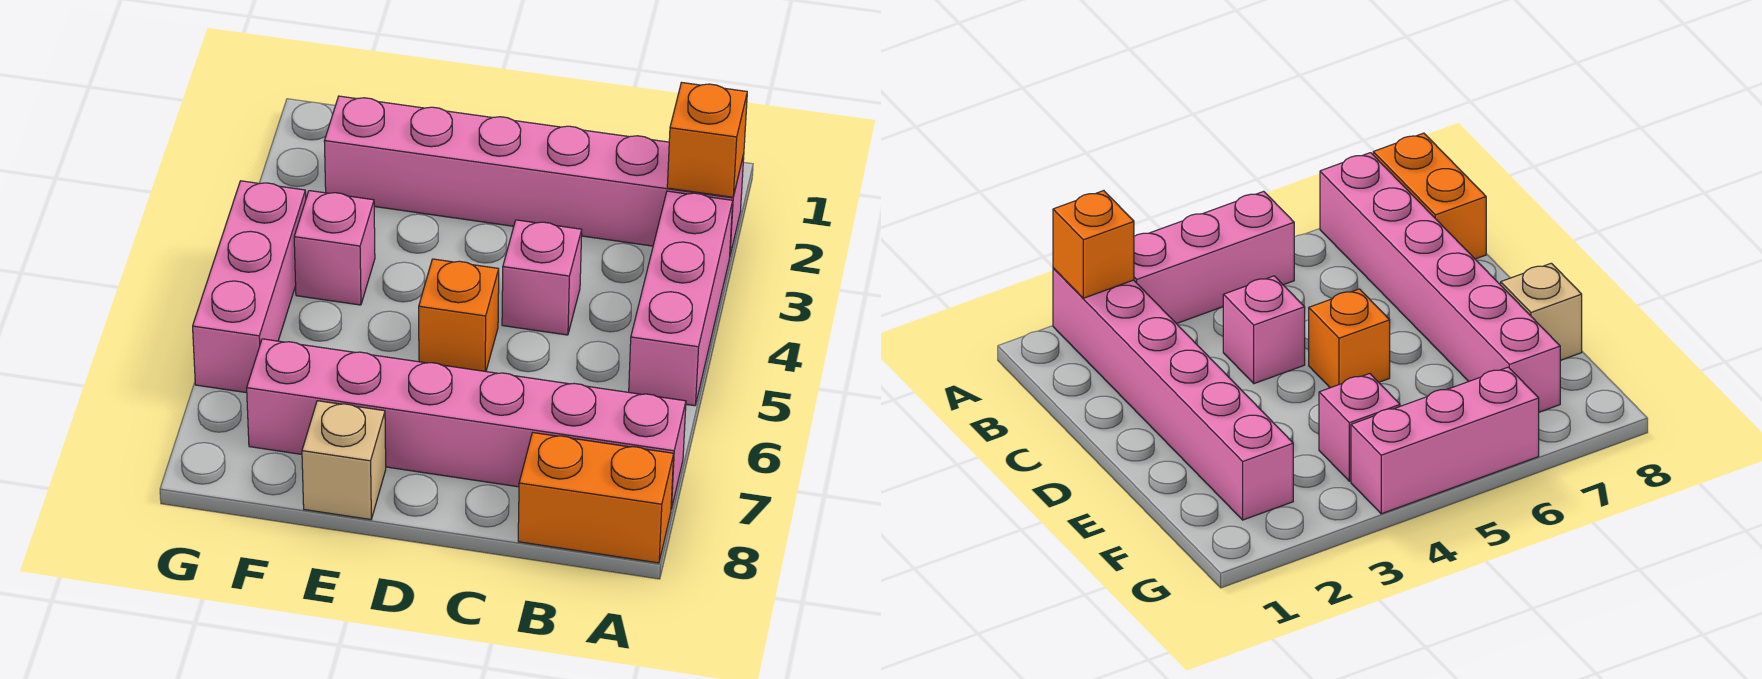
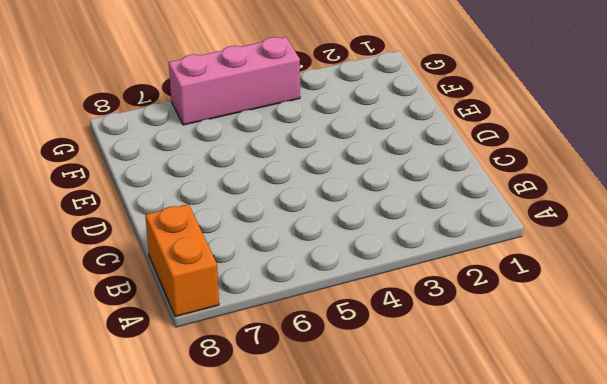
none -> pink 1x6 brick [324,96,744,255]
none -> pink 1x3 brick [629,191,733,406]

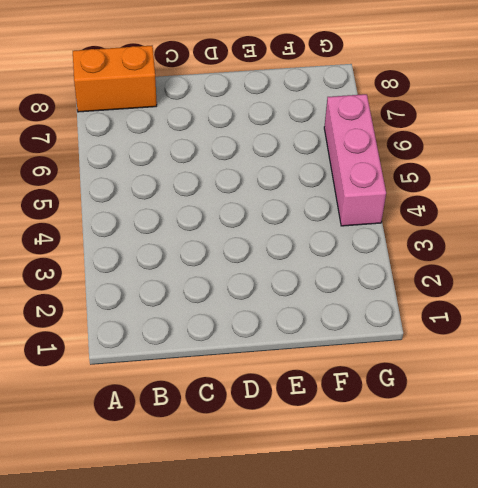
none -> pink 1x6 brick [324,96,744,255]
none -> pink 1x3 brick [629,191,733,406]

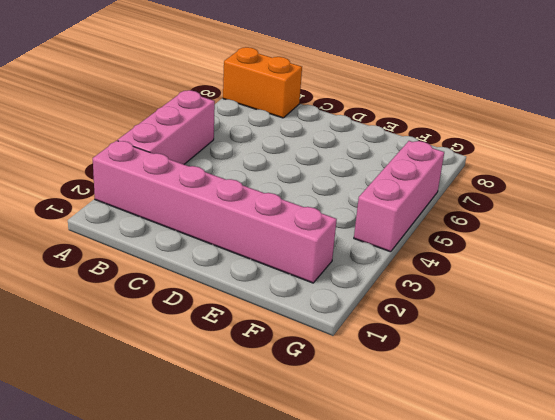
none -> pink 1x6 brick [247,339,686,509]
none -> pink 1x1 brick [502,220,582,335]

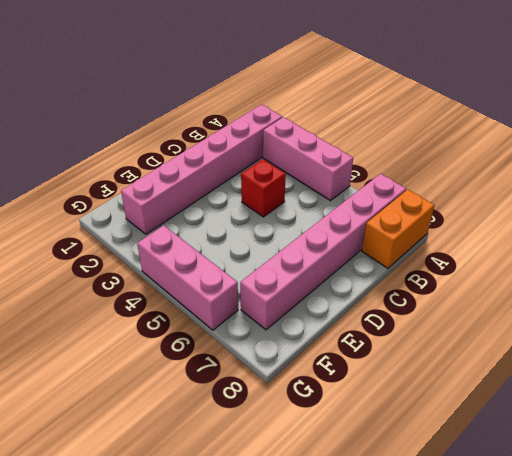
red 1x1 brick [241,159,286,217] -> pink 1x1 brick [502,220,582,335]
none -> orange 1x1 brick [419,259,499,372]
none -> tan 1x1 brick [302,401,386,520]

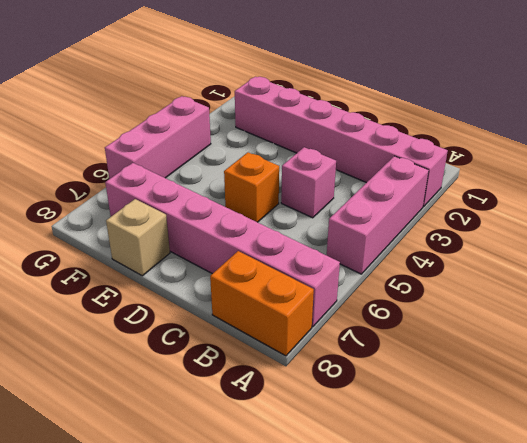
none -> pink 1x1 brick [294,191,375,305]
none -> orange 1x1 brick [667,83,747,197]

